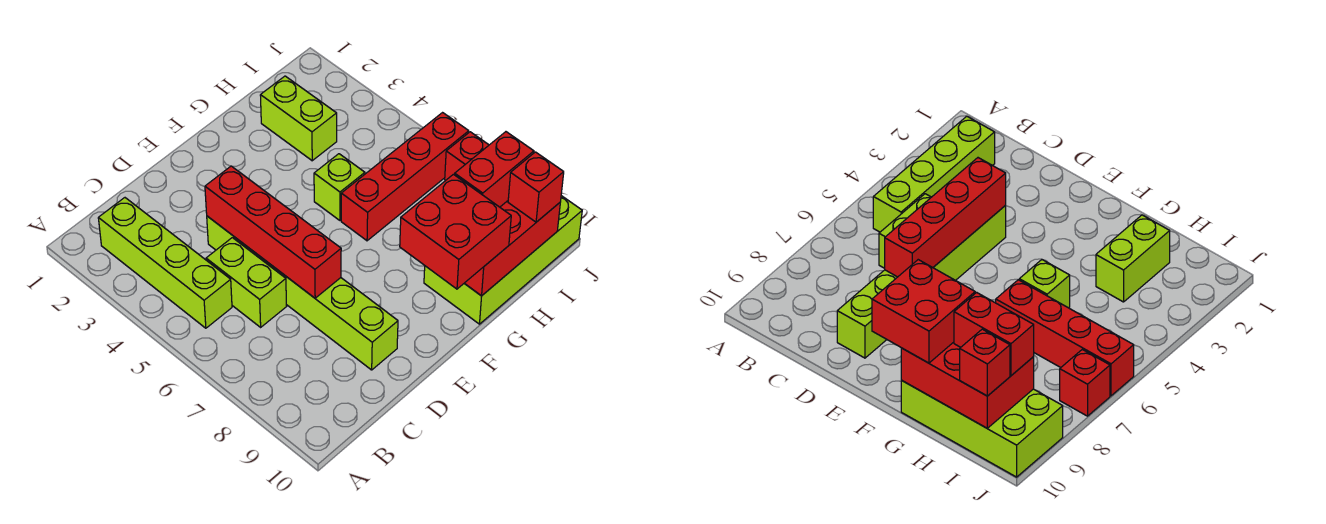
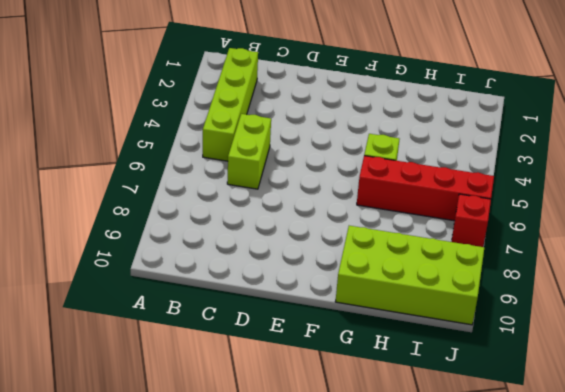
none -> lime 1x6 brick [207,216,398,370]
none -> lime 1x2 brick [260,76,337,161]
none -> red 1x4 brick [205,166,341,298]

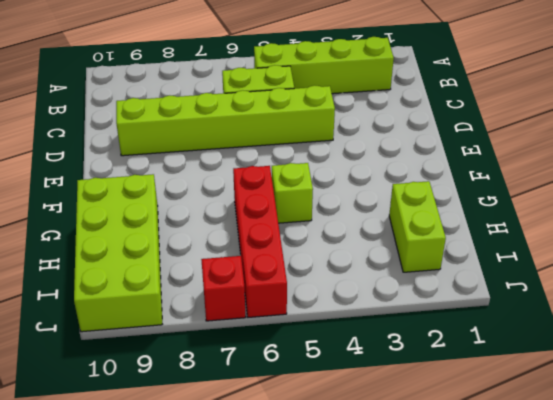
lime 1x2 brick [389,181,446,272] -> lime 1x2 brick turned to [260,76,337,161]
none -> red 1x4 brick [205,166,341,298]
none -> red 2x3 brick [464,201,560,296]
none -> red 2x2 brick [400,174,511,289]

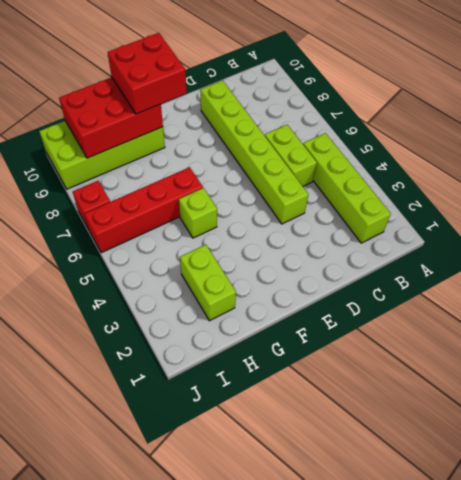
none -> red 1x4 brick [205,166,341,298]
none -> red 1x2 brick [455,132,534,207]
none -> red 1x1 brick [508,152,564,222]

